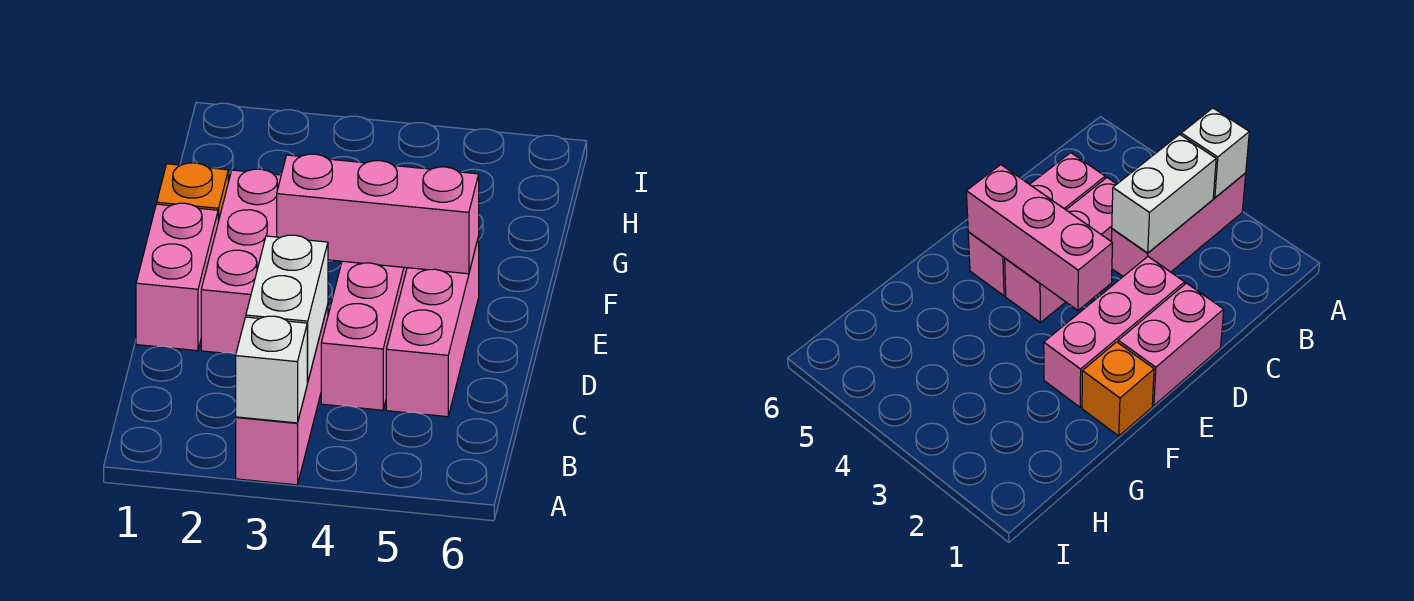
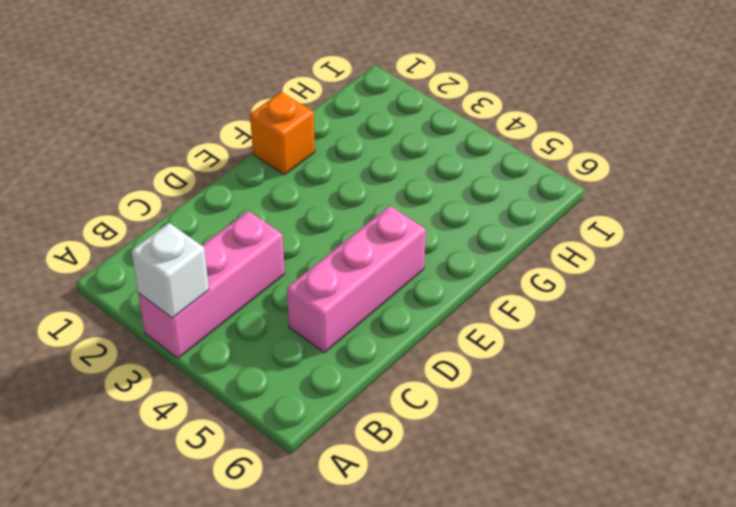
none -> pink 1x3 brick [321,261,407,410]
none -> pink 1x2 brick [136,203,218,351]

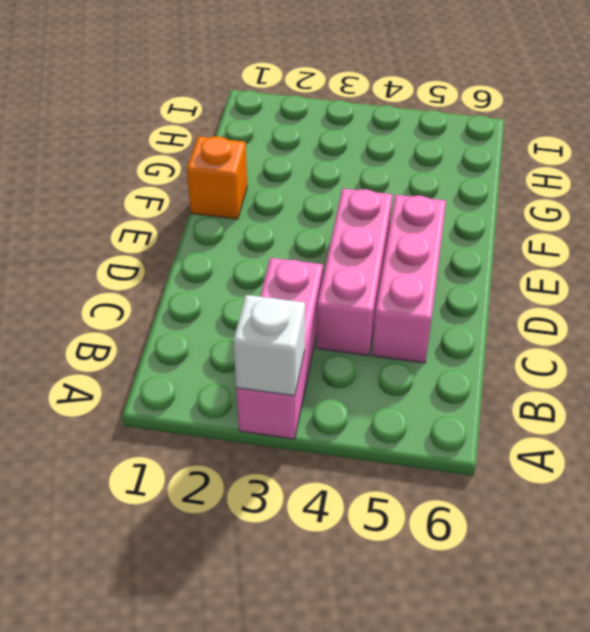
none -> pink 1x2 brick [136,203,218,351]
none -> pink 1x3 brick [201,169,281,354]

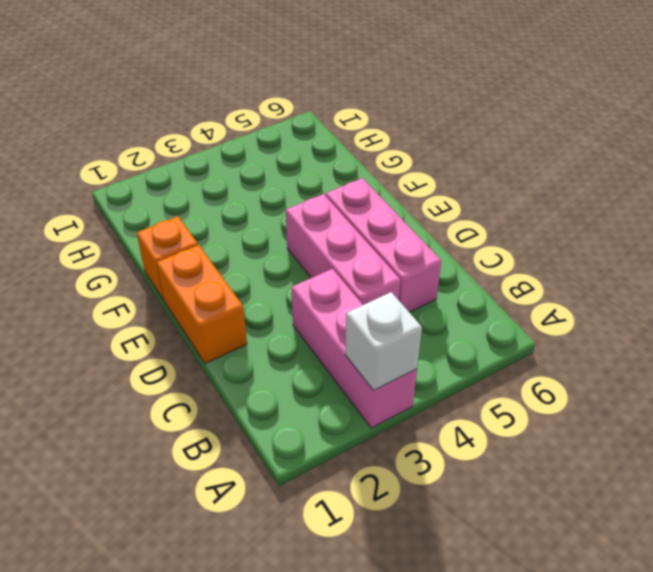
orange 1x2 brick [157,245,247,364] -> pink 1x2 brick [136,203,218,351]
none -> pink 1x3 brick [201,169,281,354]
none -> white 1x2 brick [246,235,328,382]

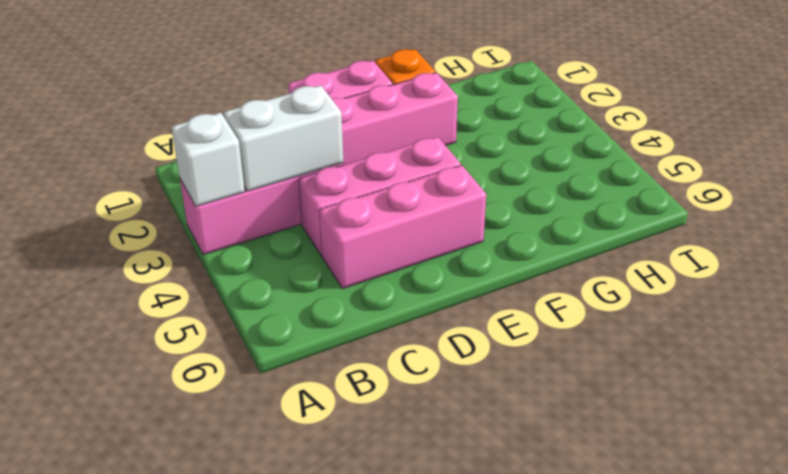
none -> pink 1x3 brick [277,154,479,274]

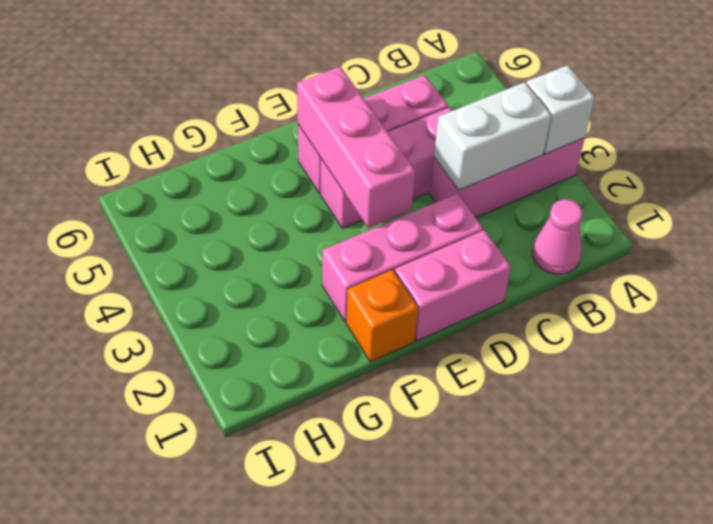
pink 1x1 cone [533,199,583,274] -> none

